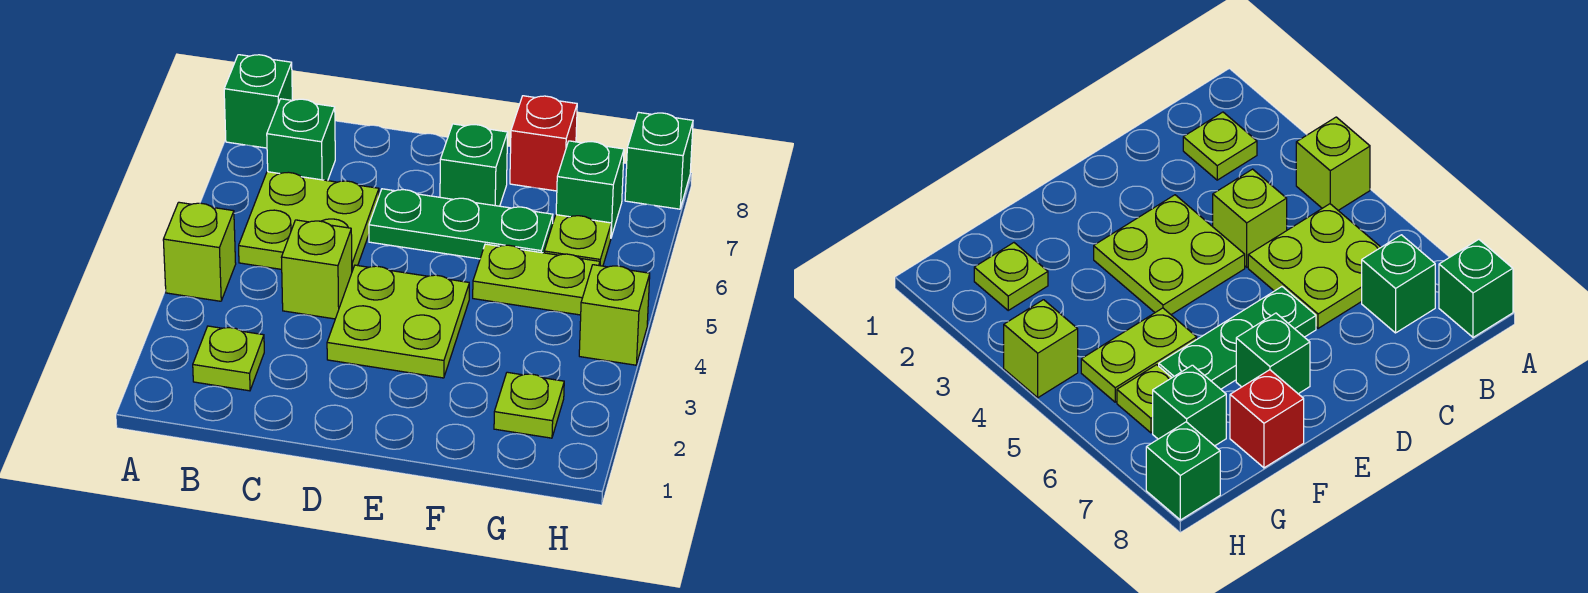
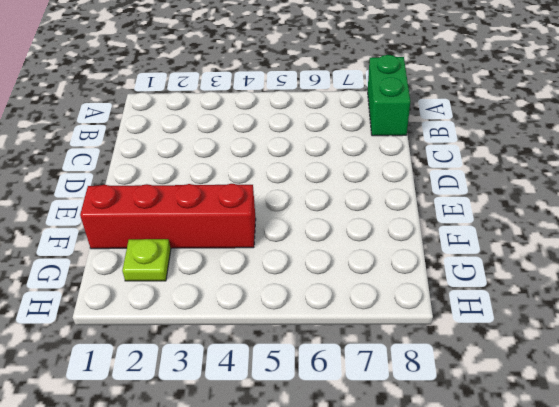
green 1x2 brick [368,55,410,136] -> green 1x1 brick [224,55,292,148]
red 1x4 brick [80,184,256,249] -> none
none -> lime 1x1 brick [163,202,236,301]
none -> lime 1x1 plate [193,326,264,391]
none -> lime 2x2 plate [239,172,379,271]

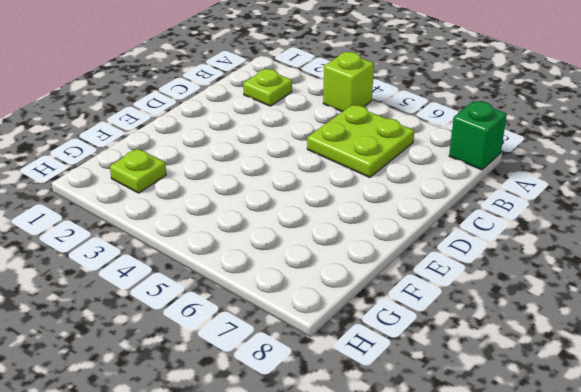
none -> green 1x1 brick [267,99,335,181]
none -> lime 1x1 brick [281,220,352,319]
none -> lime 2x2 plate [327,265,469,378]

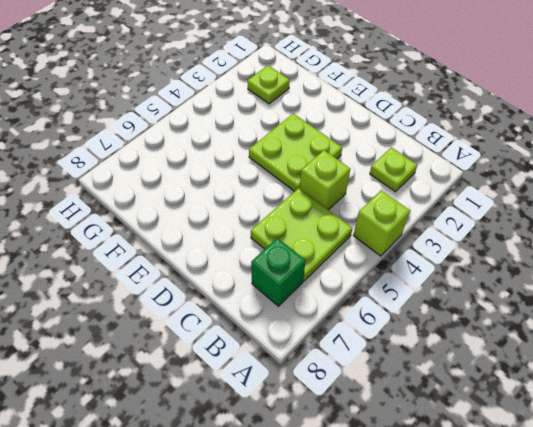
none -> green 1x1 brick [224,55,292,148]
none -> green 1x3 plate [369,189,553,259]
none -> green 1x1 brick [440,124,508,206]

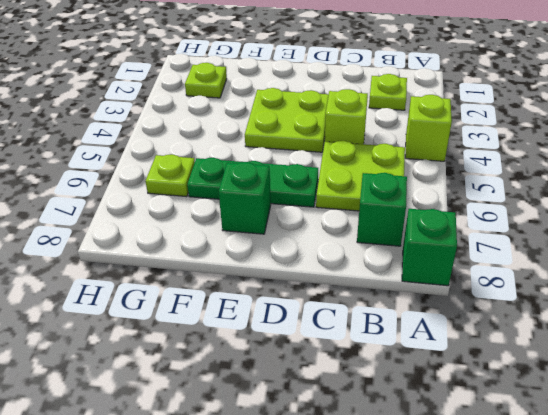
none -> lime 1x2 plate [473,244,600,315]
none -> red 1x1 brick [510,96,577,191]
none -> green 1x1 brick [556,141,624,237]

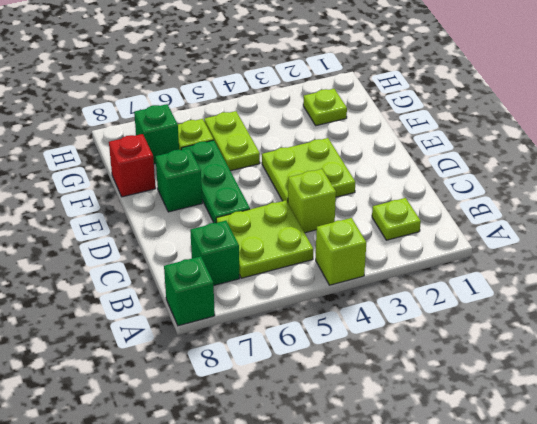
none -> lime 1x1 brick [579,265,650,365]
none -> green 1x1 brick [625,112,693,209]

